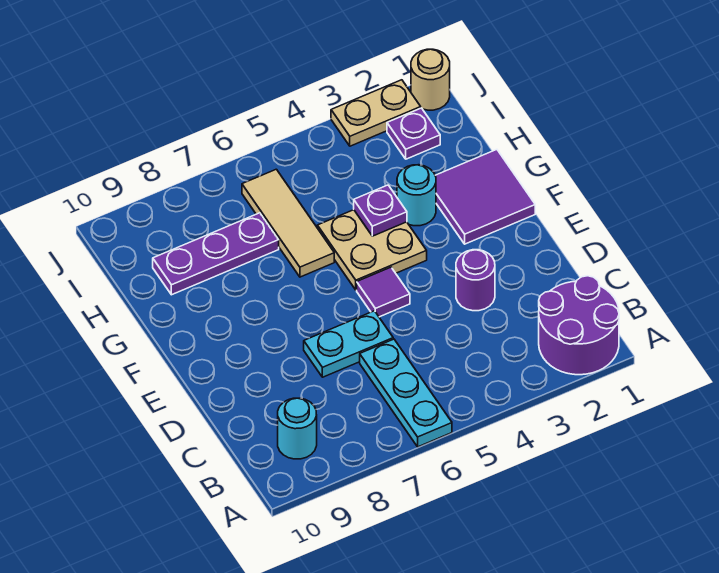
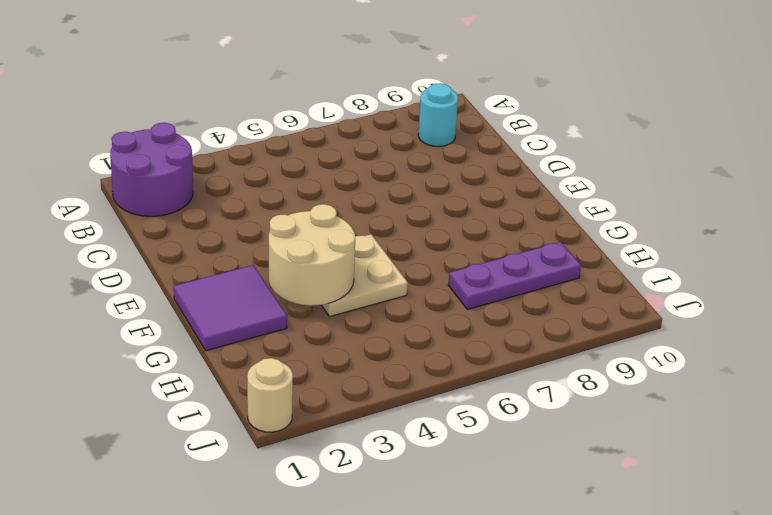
tan 2x2 round brick [269,204,355,306] -> purple 1x1 plate [354,185,407,236]
none -> cyan 1x3 plate [360,339,452,447]
none -> purple 1x1 round brick [456,250,495,311]
none -> cyan 1x2 plate [304,311,393,377]

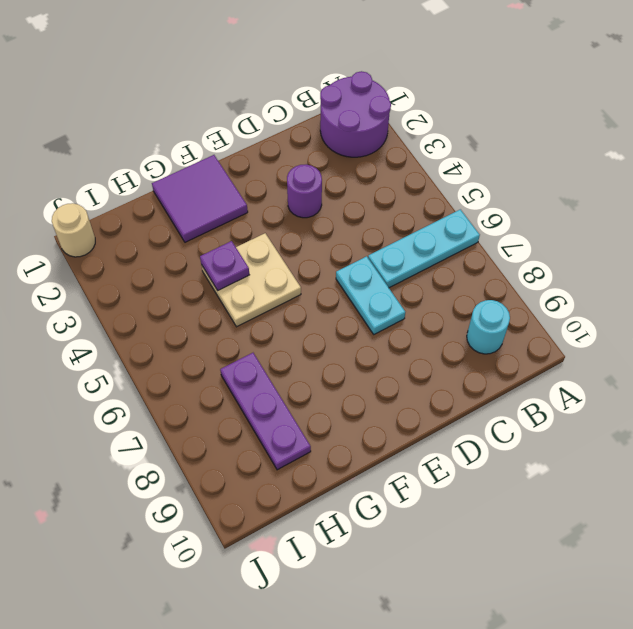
none -> purple 1x1 tile [357,267,410,317]
none -> cyan 1x1 round brick [397,165,436,226]
none -> tan 1x3 tile [242,169,334,277]

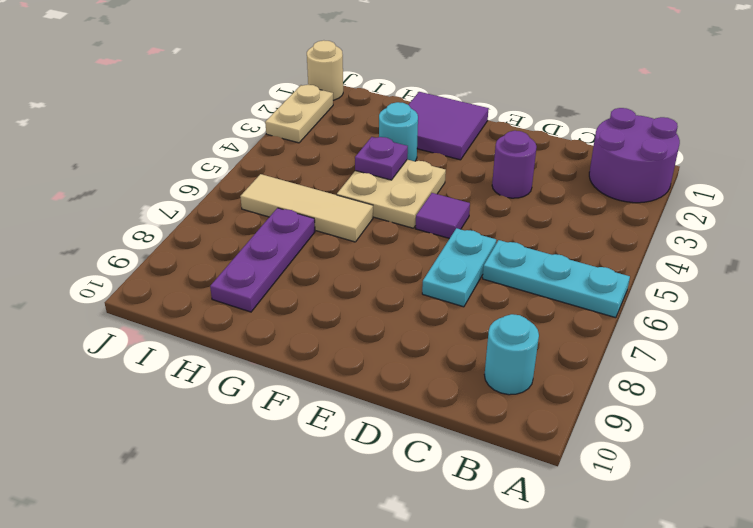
none -> purple 1x1 plate [387,108,440,159]

